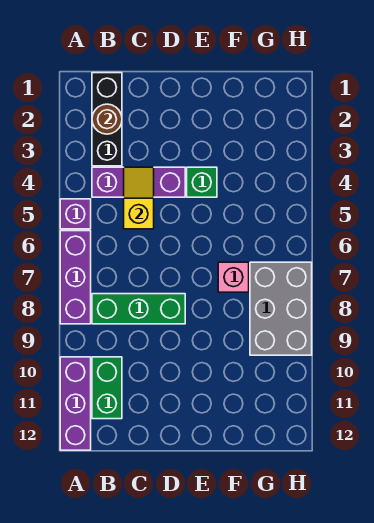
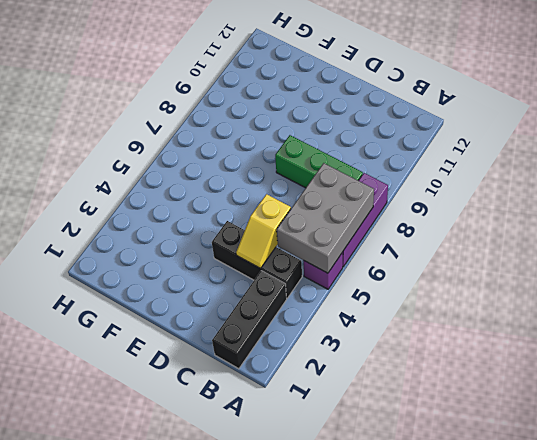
grey 2x3 brick [277,163,374,273] -> grey 2x3 brick moved to [250,262,312,355]
black 1x3 brick [212,221,302,298] -> purple 1x3 brick [92,167,185,197]
none -> purple 1x3 brick [60,357,91,450]
none -> green 1x2 brick [92,357,122,419]
none -> green 1x1 brick [187,167,217,197]

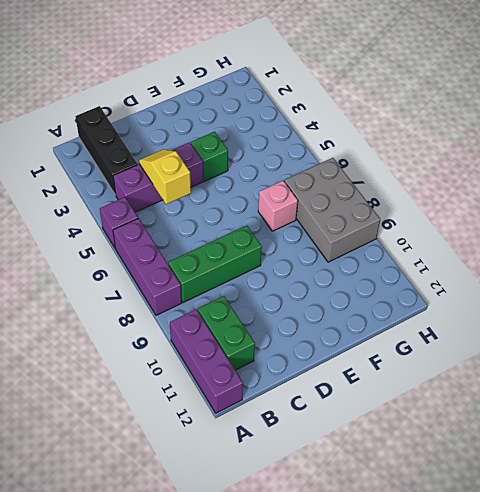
none -> brown 1x1 round brick [92,104,122,134]

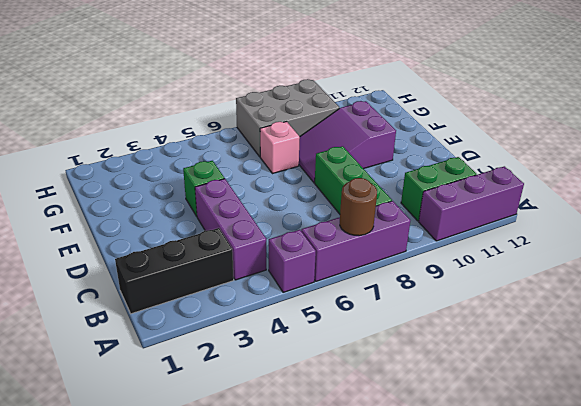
brown 1x1 round brick [340,178,377,236] -> brown 1x1 round brick moved to [92,104,122,134]
purple 2x3 slope [299,101,396,183] -> none
none -> yellow 1x2 slope [124,167,154,229]

